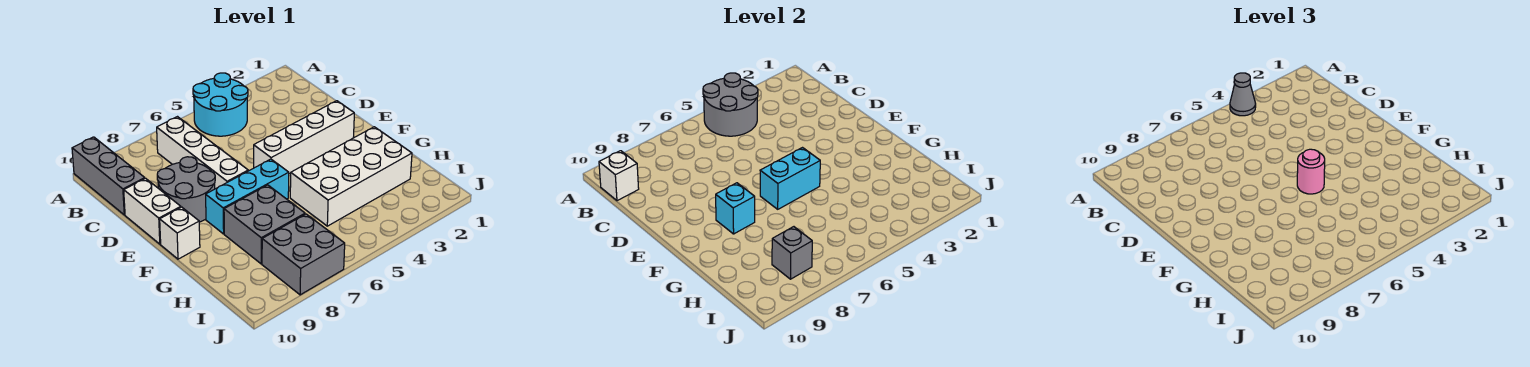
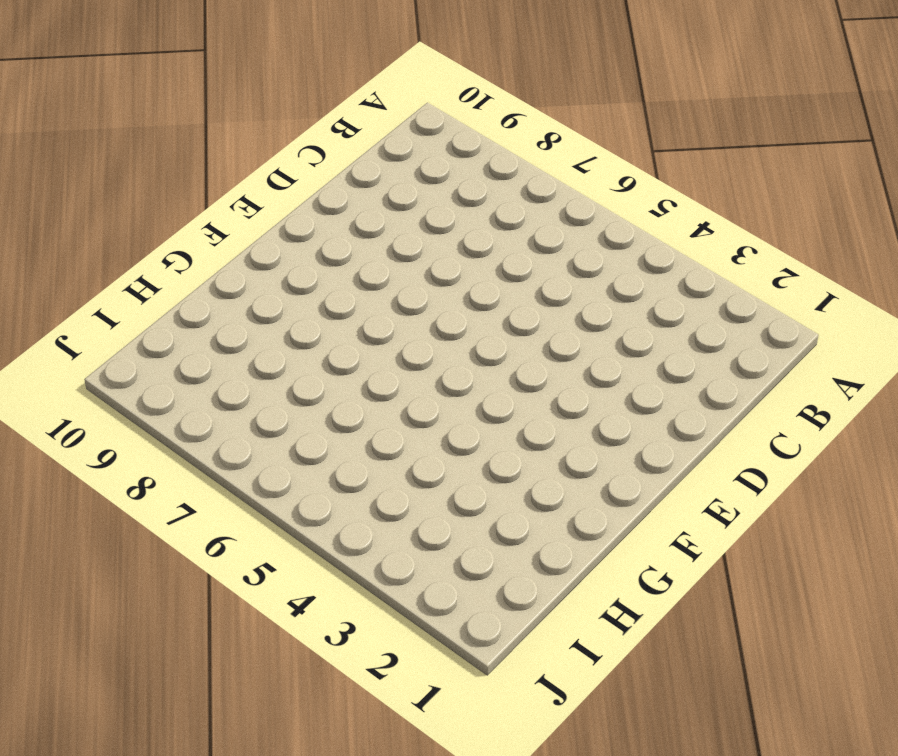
none -> cyan 2x2 round brick [193,73,248,136]
none -> grey 1x3 brick [72,137,145,215]
none -> white 1x4 brick [157,117,248,189]

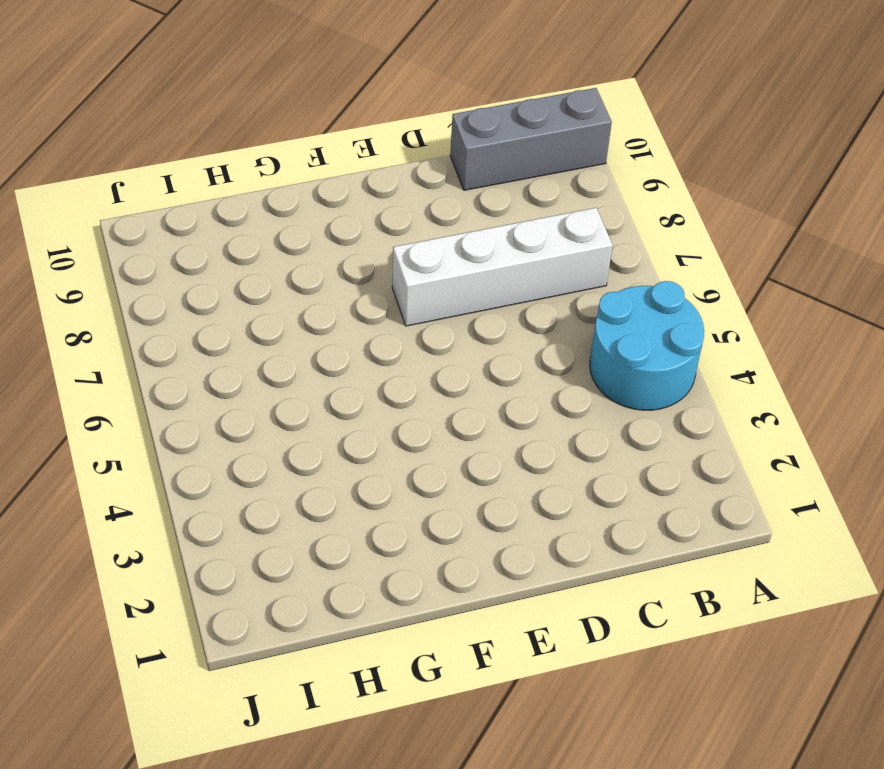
none -> grey 2x2 round brick [157,157,215,222]
none -> white 1x2 brick [124,178,181,244]
none -> white 1x4 brick [254,101,354,174]

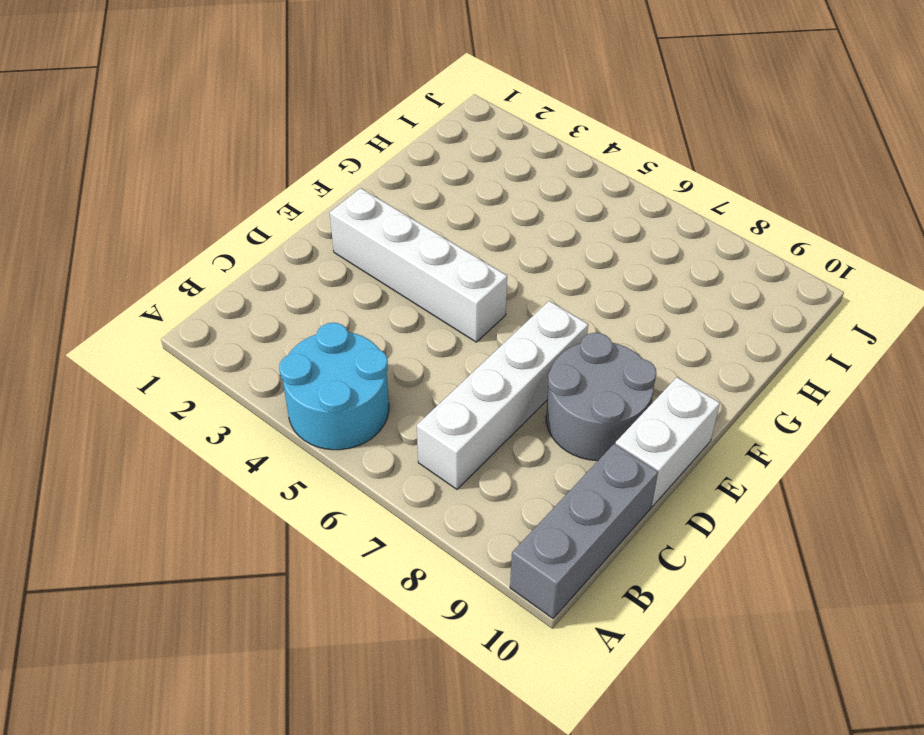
none -> cyan 1x3 brick [206,159,289,234]
none -> white 1x1 brick [160,207,200,259]
none -> white 2x4 brick [290,127,412,226]

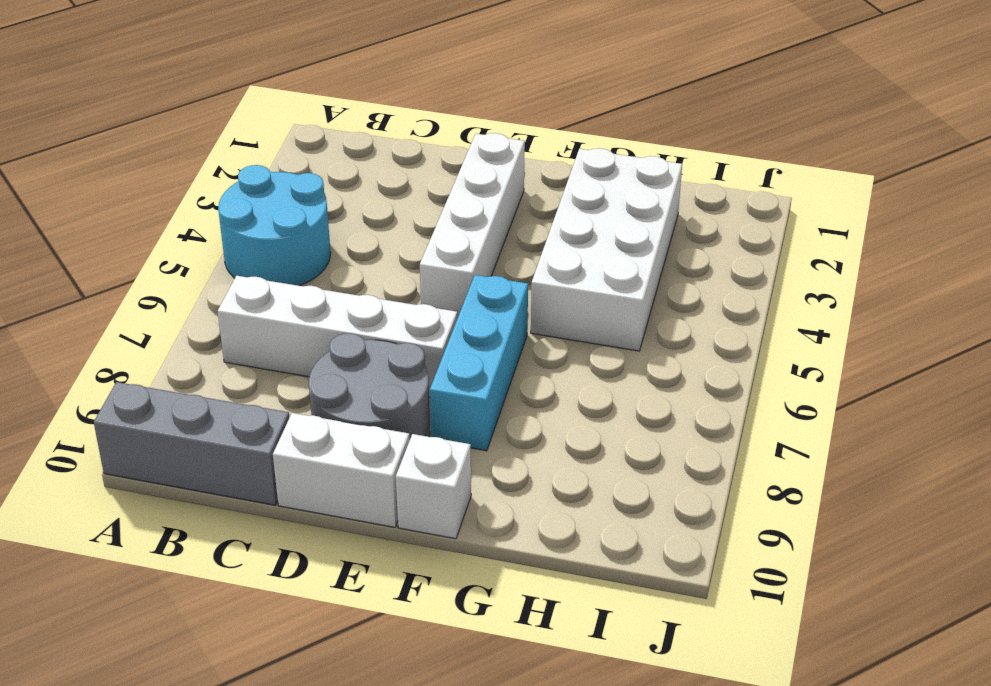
none -> grey 2x2 brick [224,185,305,264]
none -> grey 2x2 brick [262,214,345,295]
none -> grey 2x2 round brick [703,73,758,136]

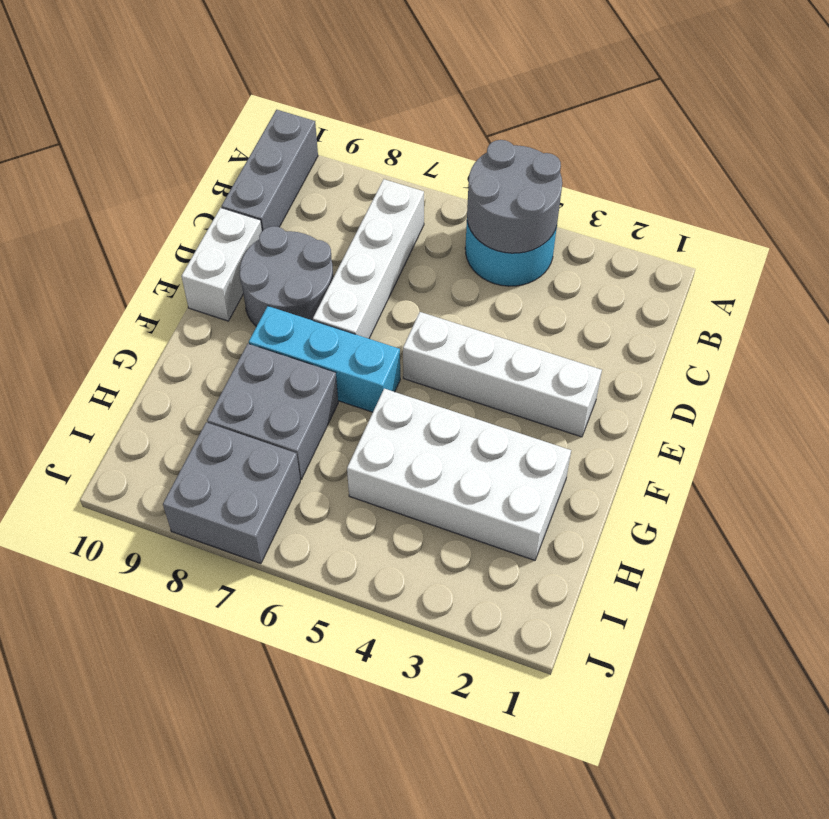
none -> white 1x1 brick [160,207,200,259]
none -> white 1x1 brick [599,151,639,201]
none -> cyan 1x2 brick [760,148,820,209]

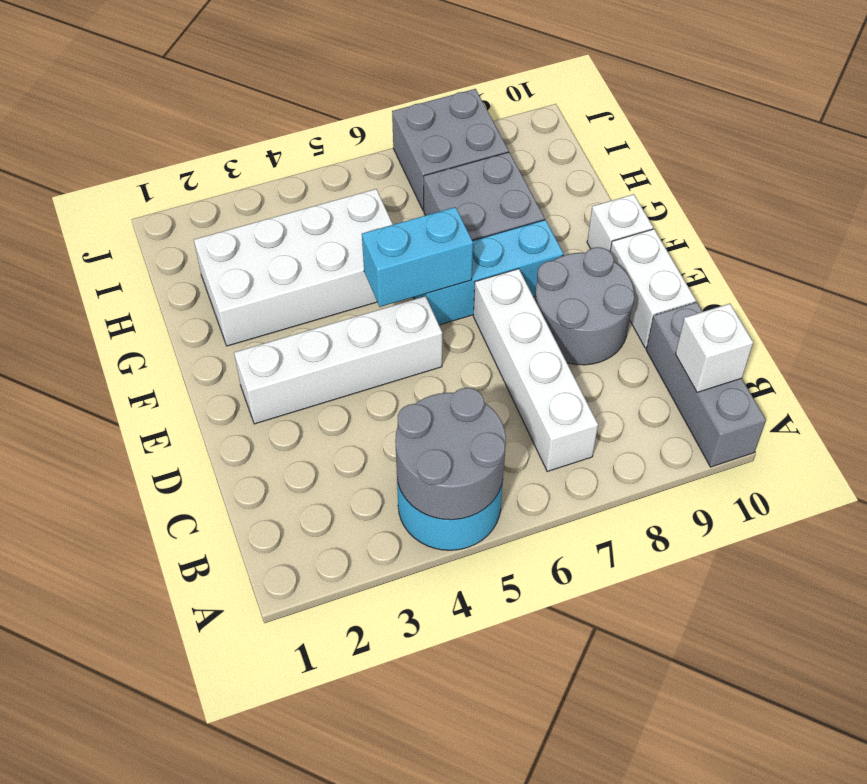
none -> cyan 1x1 brick [716,183,755,234]
none -> grey 1x1 brick [772,227,812,279]
none -> grey 1x1 cone [1230,73,1256,116]

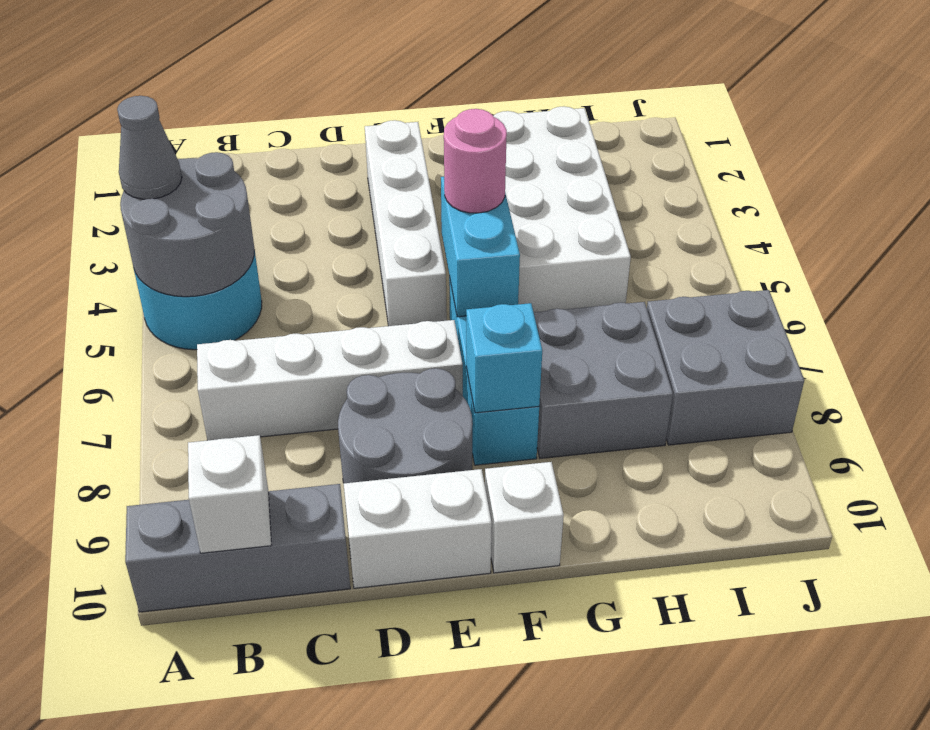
none -> grey 1x1 brick [772,227,812,279]

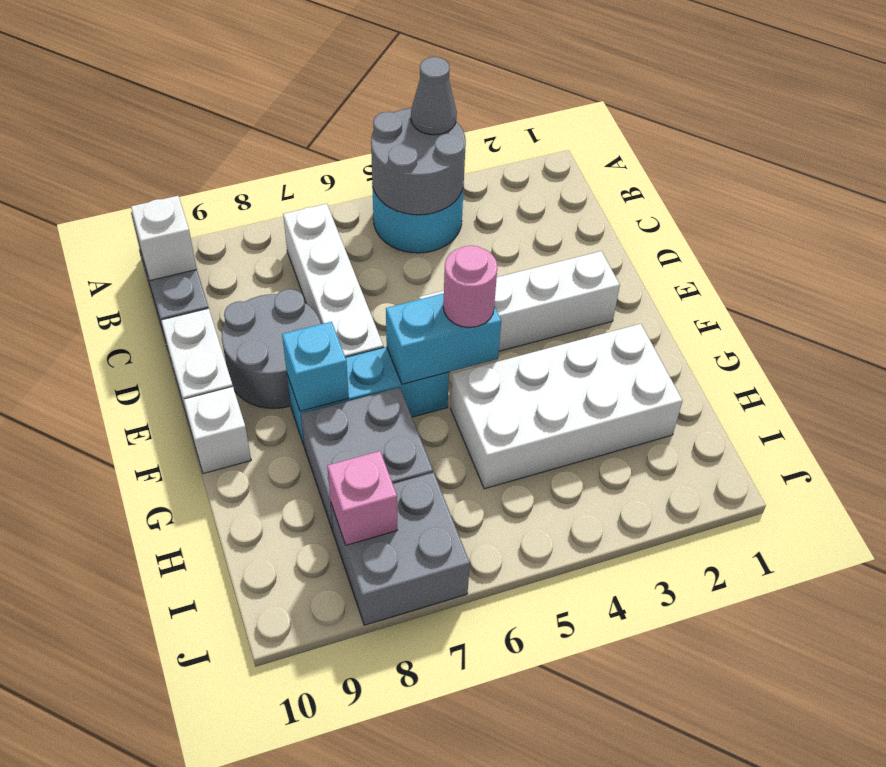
pink 1x1 brick [327,451,398,545] -> grey 1x1 brick [772,227,812,279]

